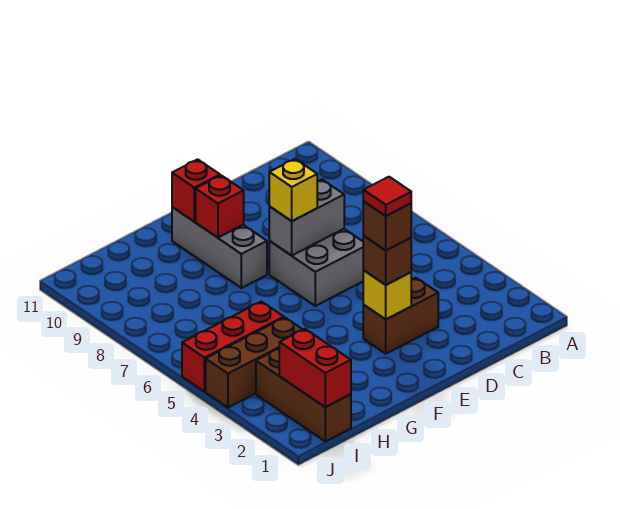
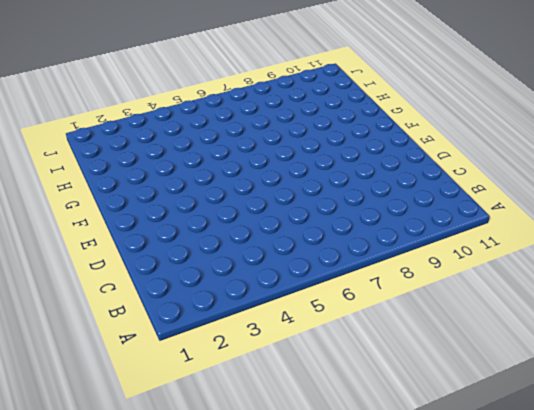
none -> brown 1x2 brick [363,278,438,354]
none -> grey 2x2 brick [269,229,363,306]
none -> grey 1x3 brick [172,207,267,288]

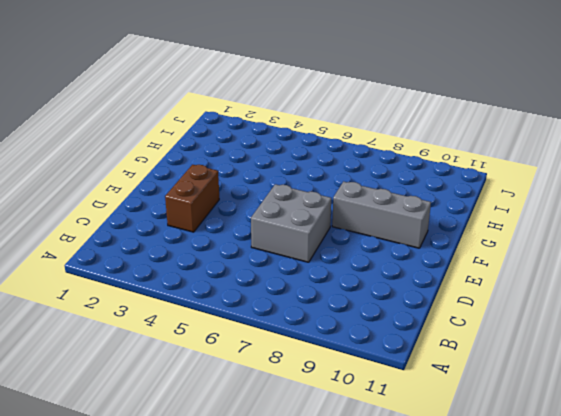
none -> brown 1x3 brick [206,318,303,408]
none -> red 1x3 brick [182,301,284,392]
none -> brown 1x3 brick [256,349,351,441]

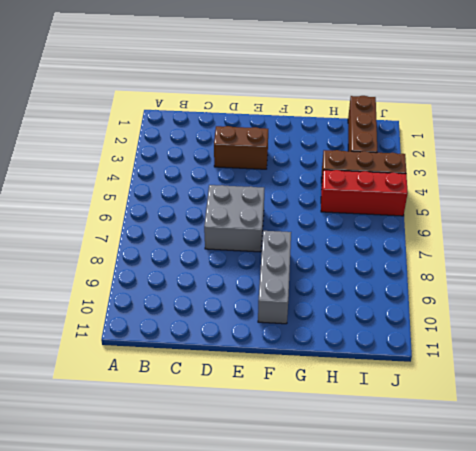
none -> grey 1x2 brick [269,179,344,256]
none -> yellow 1x1 brick [363,270,411,319]
none -> red 1x1 brick [196,175,244,238]

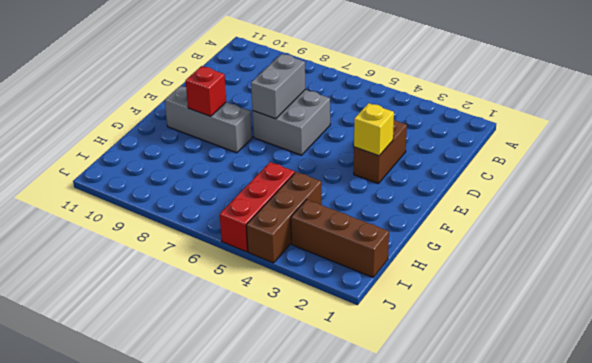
none -> red 1x1 brick [172,159,220,222]
none -> red 1x2 brick [279,329,351,407]
none -> brown 1x1 brick [363,236,411,285]

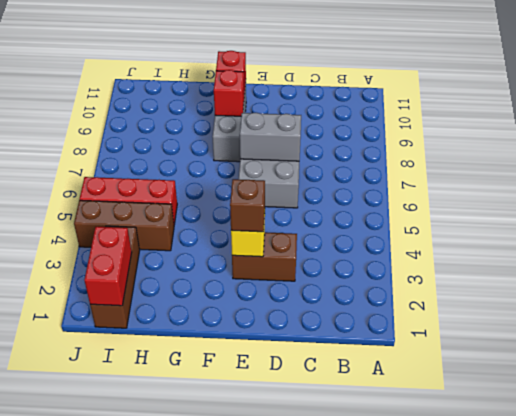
none -> yellow 1x1 brick [269,159,317,221]
none -> brown 1x1 brick [363,202,411,250]
none -> red 1x1 tile [363,177,411,216]

